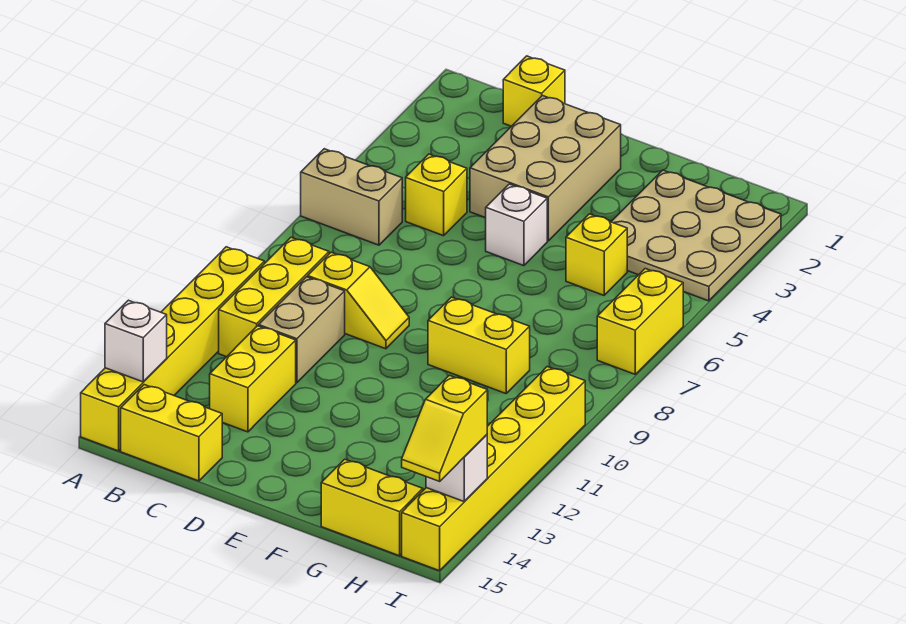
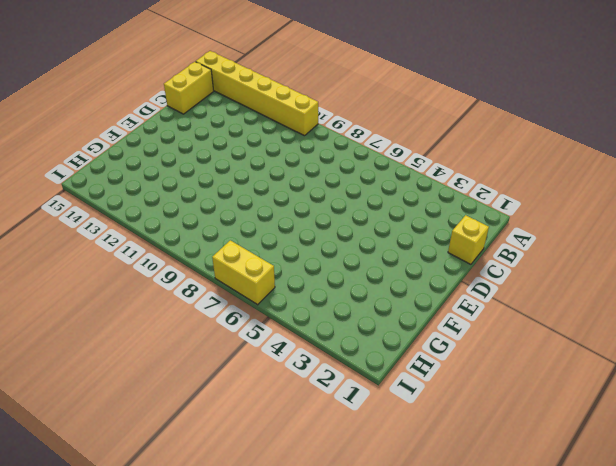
none -> tan 1x2 brick [301,149,402,245]
none -> yellow 1x3 brick [219,237,329,357]
none -> yellow 1x1 brick [406,154,467,236]

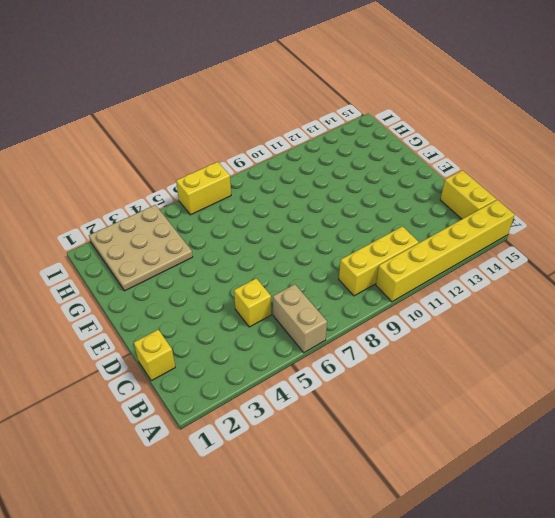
none -> yellow 1x2 slope [308,252,409,349]
none -> tan 1x2 brick [259,277,345,383]
none -> yellow 1x2 brick [210,326,296,432]

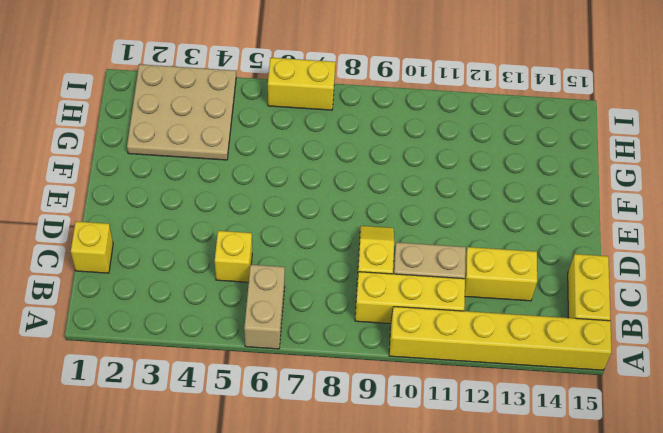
none -> tan 2x3 brick [470,96,621,241]
none -> white 1x1 brick [486,184,547,266]
none -> yellow 1x2 brick [428,297,530,393]

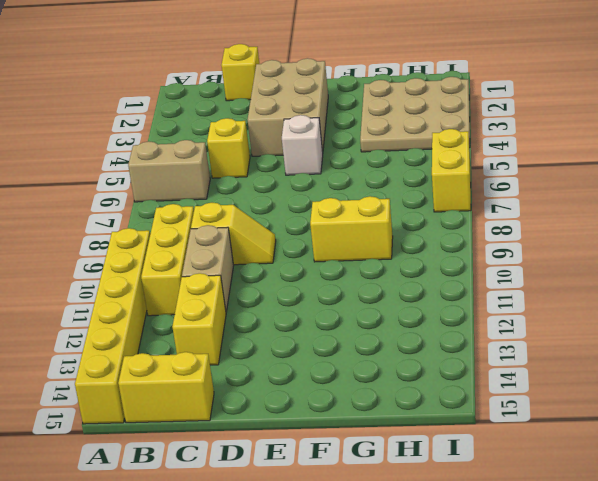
none -> yellow 1x1 brick [566,214,627,295]
none -> yellow 1x2 brick [321,459,423,556]
none -> yellow 1x6 brick [402,367,585,571]

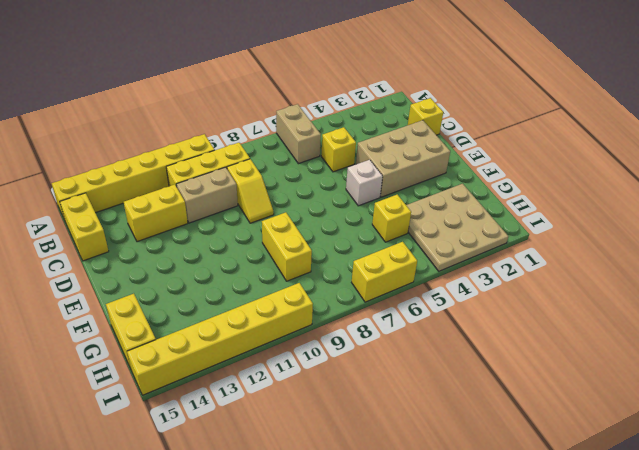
none -> white 1x1 brick [105,300,167,382]
none -> white 1x1 brick [426,435,487,501]
none -> yellow 1x2 slope [402,375,487,481]

